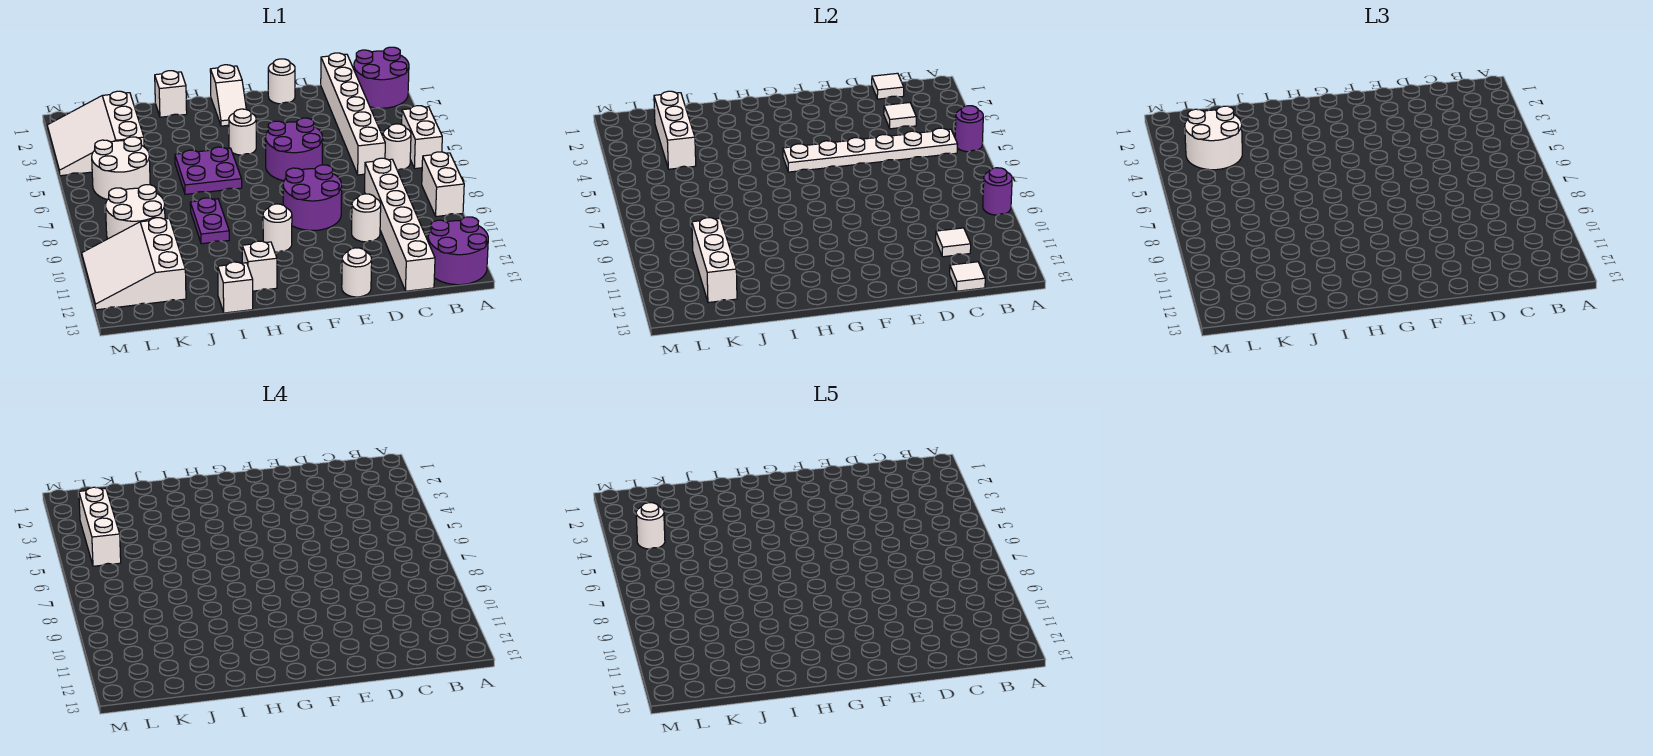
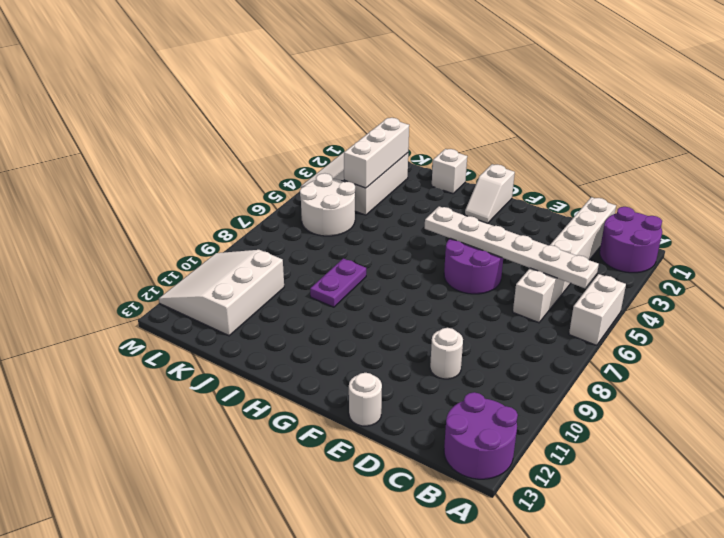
none -> white 1x2 brick [422,152,464,217]
none -> white 1x1 round brick [383,124,411,170]
none -> white 1x6 brick [364,158,435,291]
none -> white 1x1 round brick [268,59,295,104]

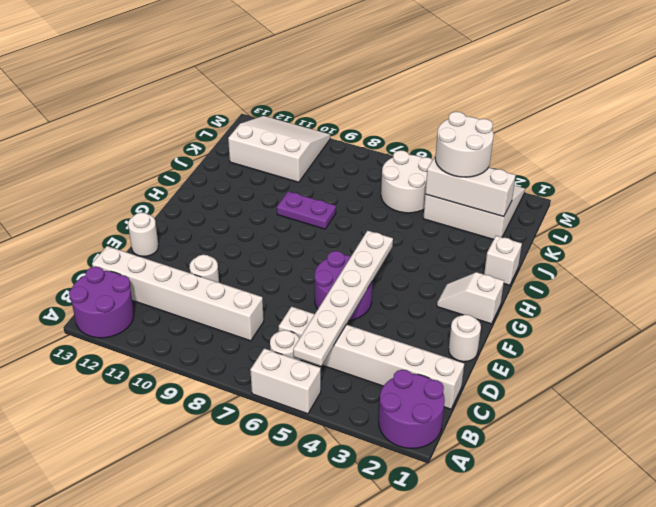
none -> white 1x2 brick [422,152,464,217]
none -> purple 2x2 round brick [283,165,342,231]
none -> white 1x1 round brick [229,109,256,155]
none -> white 1x1 round brick [263,204,292,252]

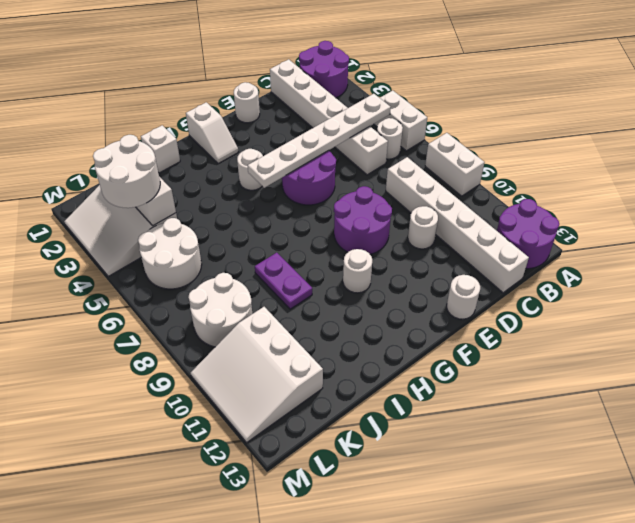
none -> purple 2x2 plate [175,147,242,194]
none -> white 1x1 brick [242,241,277,291]
none -> white 1x1 brick [218,262,253,313]
none -> purple 1x1 round brick [955,106,983,152]

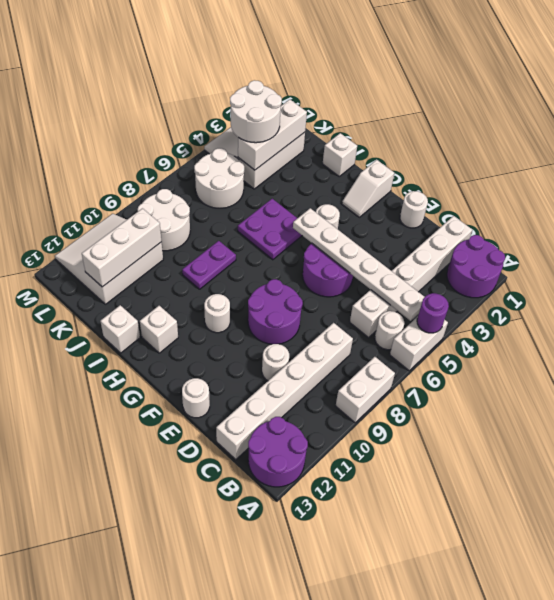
none -> purple 1x1 round brick [983,168,1012,215]
none -> white 1x1 tile [872,73,904,99]
none -> white 1x1 tile [884,103,916,129]
none -> white 1x1 tile [936,228,971,257]

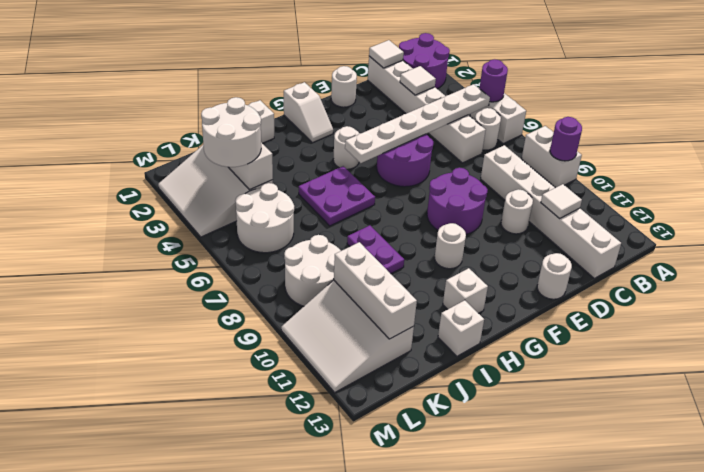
none -> purple 2x2 round brick [428,217,488,285]
none -> white 1x1 tile [950,262,985,291]
none -> white 1x3 brick [79,487,121,566]
none -> white 1x1 round brick [636,503,665,549]

